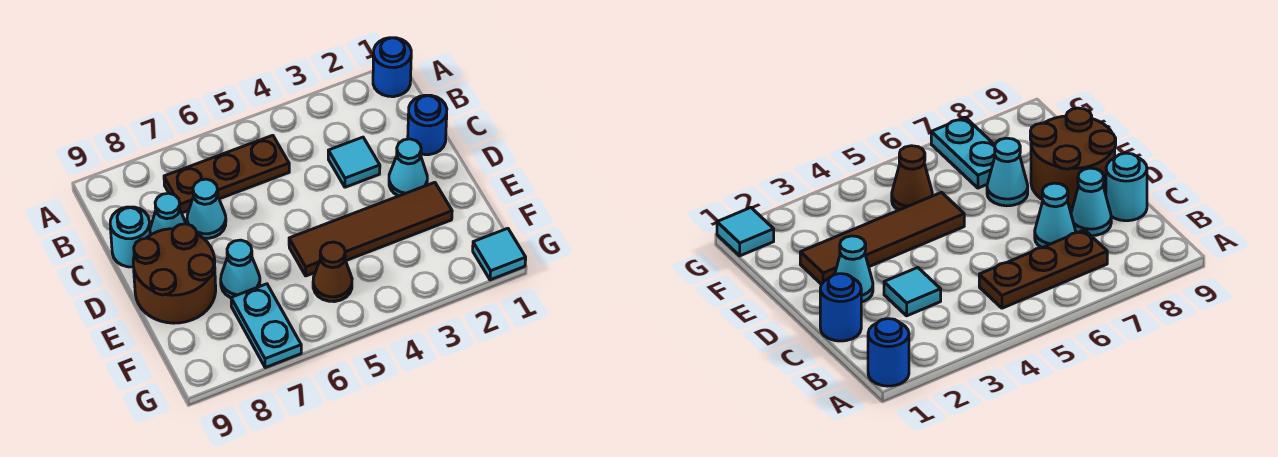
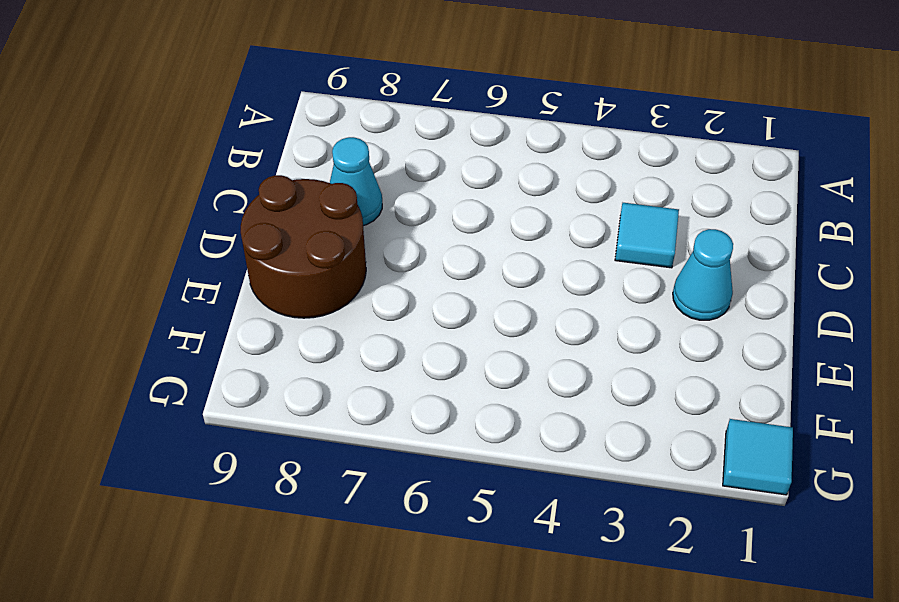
none -> blue 1x1 round brick [373,38,411,97]
none -> brown 1x3 plate [164,135,289,213]
none -> blue 1x1 round brick [408,95,447,155]

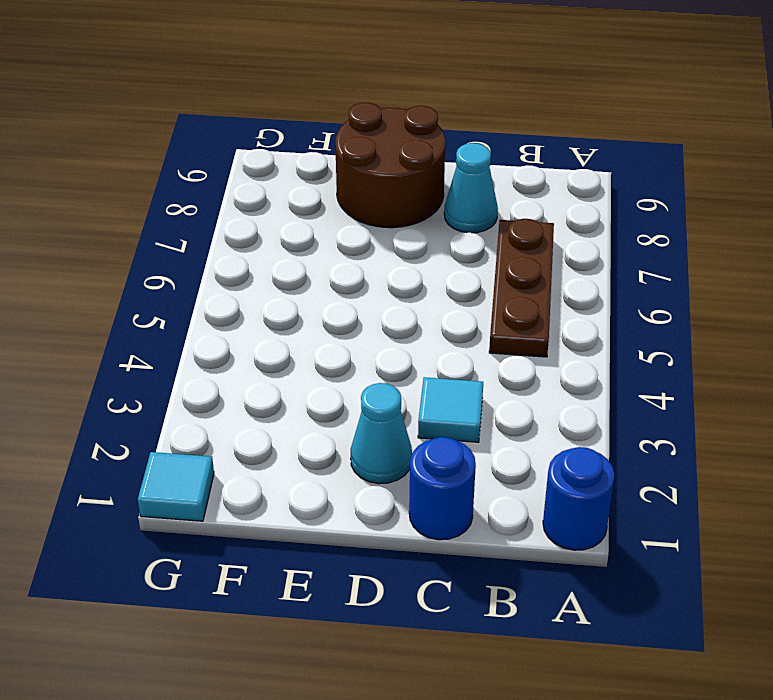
none -> cyan 1x1 cone [187,179,226,238]
none -> cyan 1x1 round brick [110,207,150,267]
none -> brown 1x4 tile [289,182,452,276]

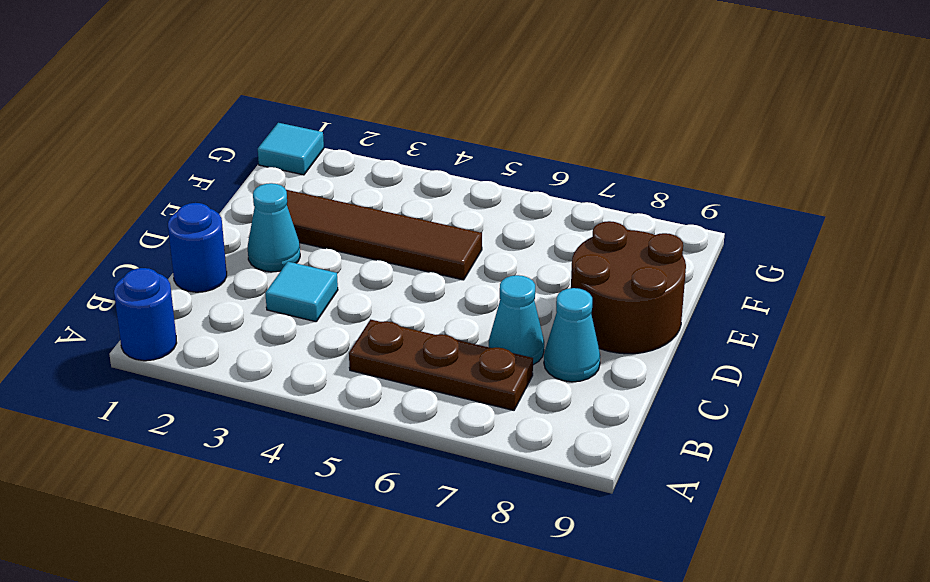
none -> cyan 1x1 round brick [110,207,150,267]
none -> cyan 1x1 cone [221,240,260,298]
none -> brown 1x1 cone [313,242,352,302]

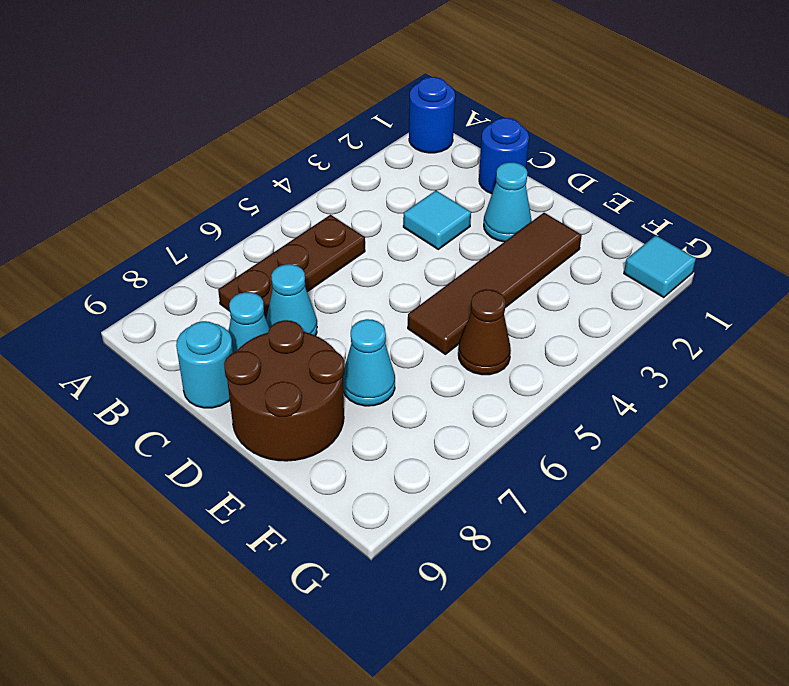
none -> cyan 1x2 plate [231,284,301,368]

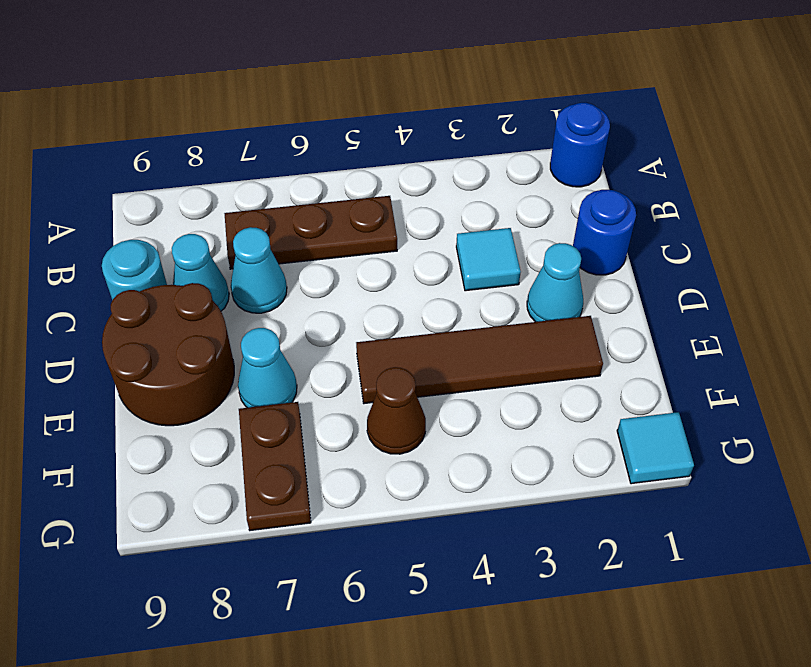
brown 1x2 plate [239,402,311,531] -> cyan 1x2 plate [231,284,301,368]

